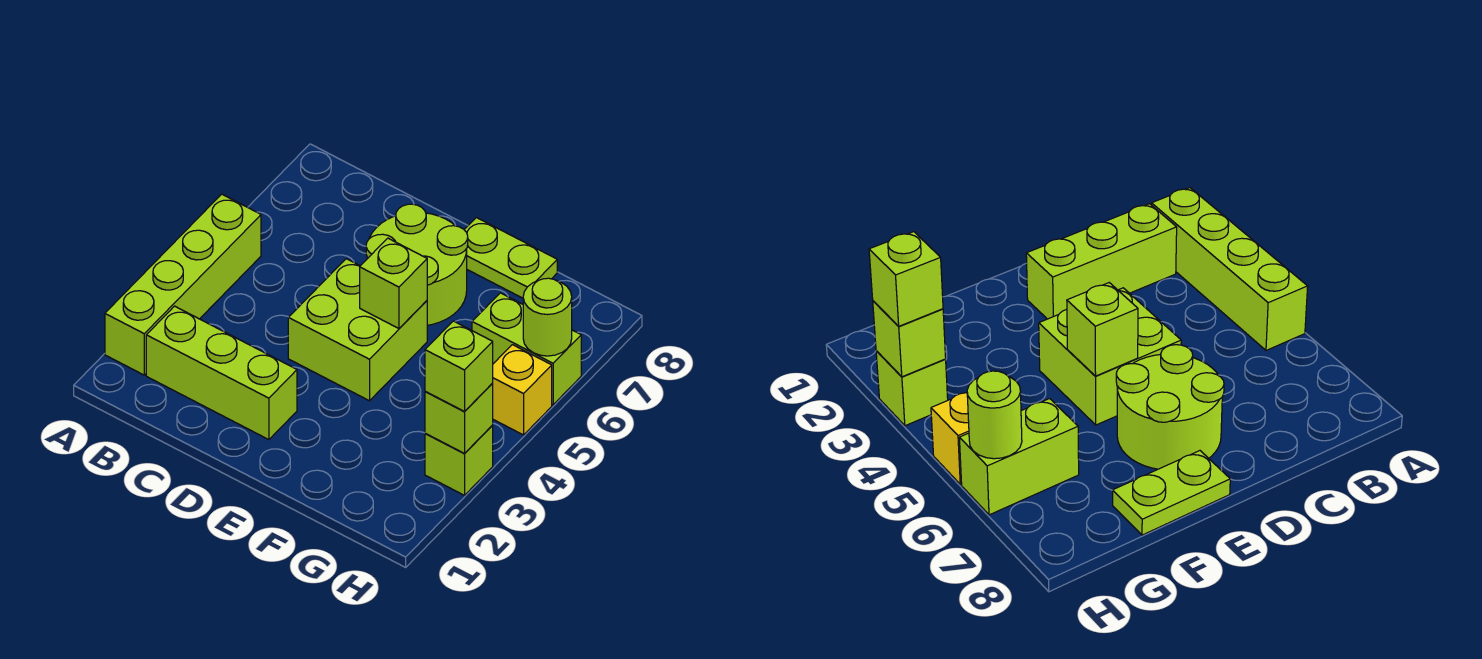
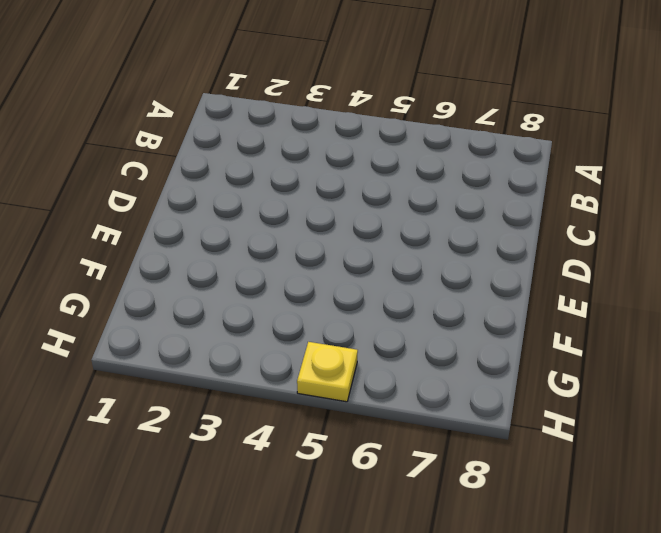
yellow 1x1 plate [297,342,358,402] -> yellow 1x1 brick [492,345,552,435]
none -> lime 1x4 brick [105,194,261,375]
none -> lime 1x3 brick [146,306,297,440]
none -> lime 2x2 brick [288,259,427,401]

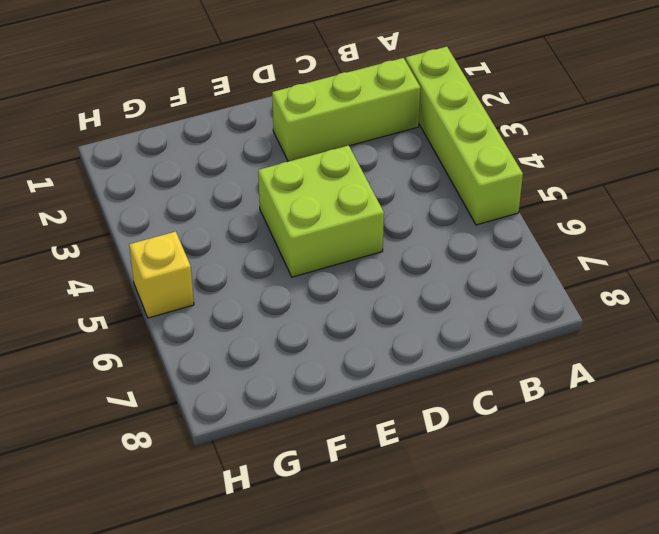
none -> lime 2x2 round brick [366,204,468,325]
none -> lime 1x2 plate [464,218,557,298]
none -> lime 1x2 brick [472,293,581,405]

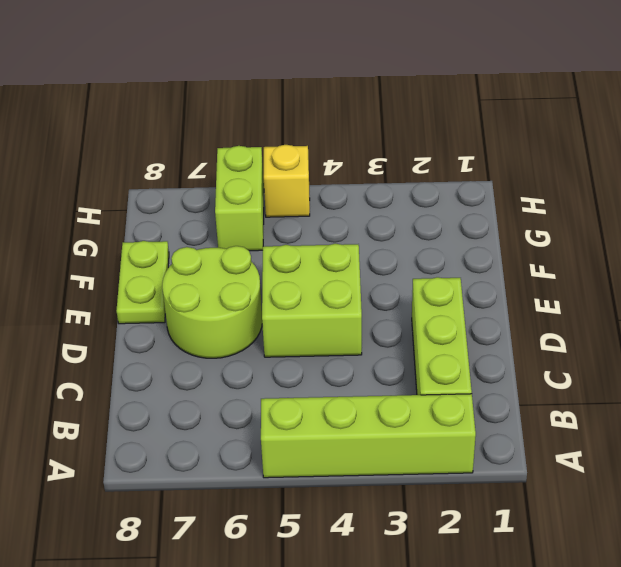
none -> lime 1x1 brick [425,426,493,495]
none -> lime 1x1 brick [360,238,427,328]
none -> lime 1x1 brick [425,384,493,453]

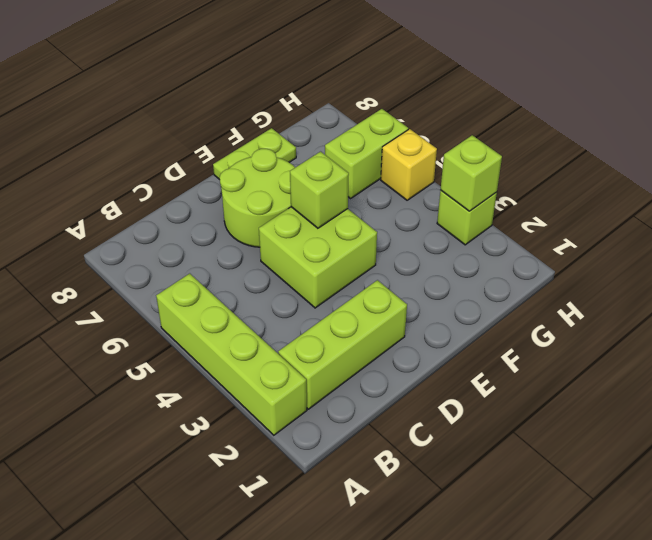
none -> lime 1x1 round brick [523,278,572,356]
none -> lime 1x1 brick [425,321,493,411]

